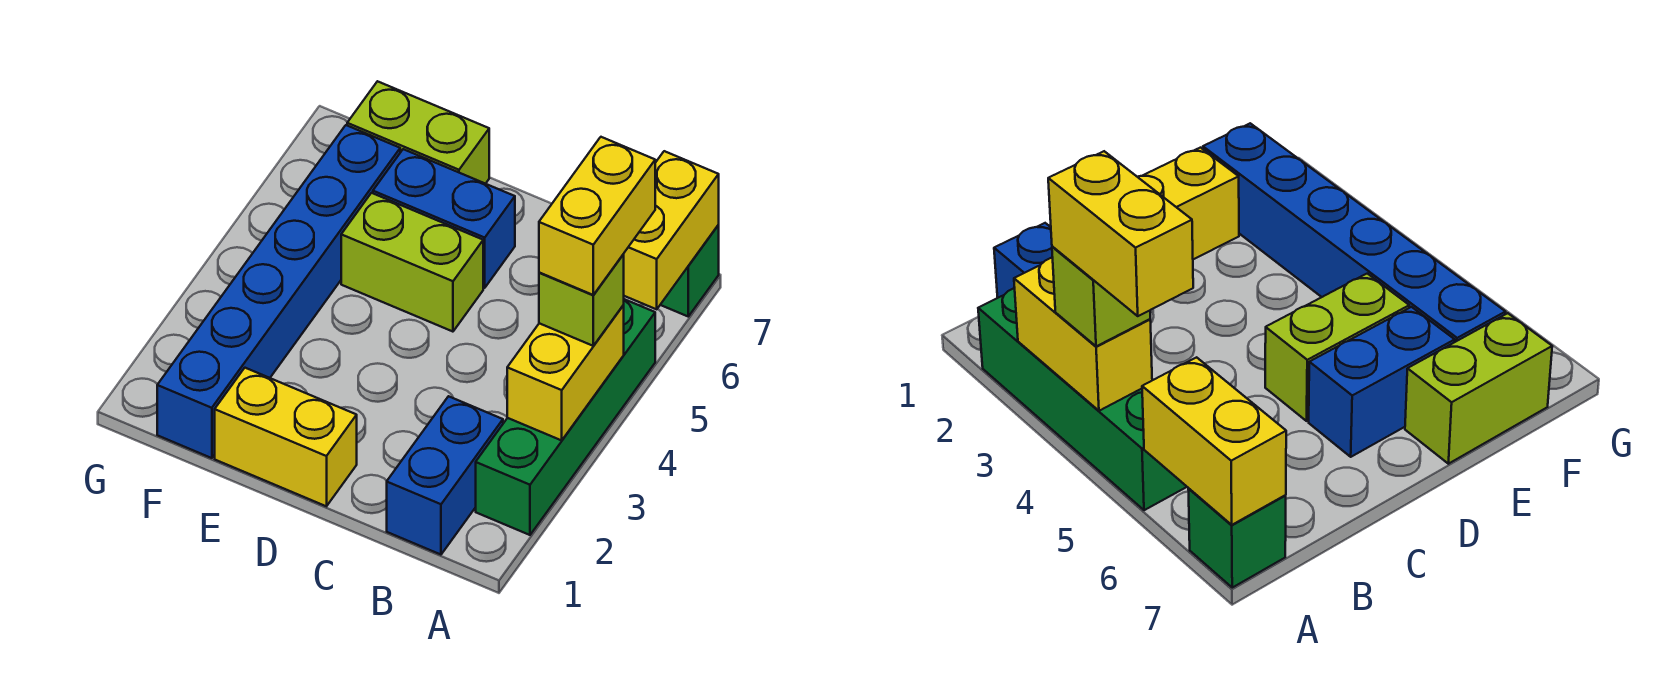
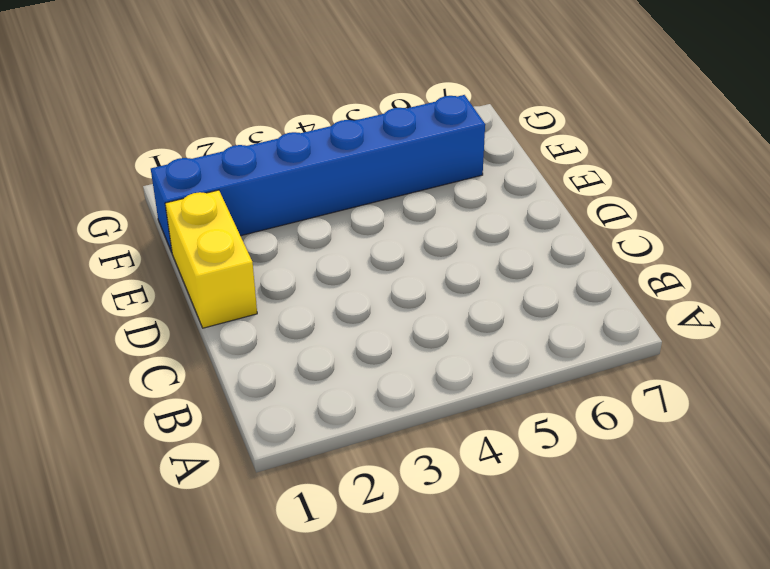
none -> green 1x4 brick [476,299,655,535]
none -> green 1x1 brick [660,225,719,316]
none -> blue 1x2 brick [387,396,503,555]

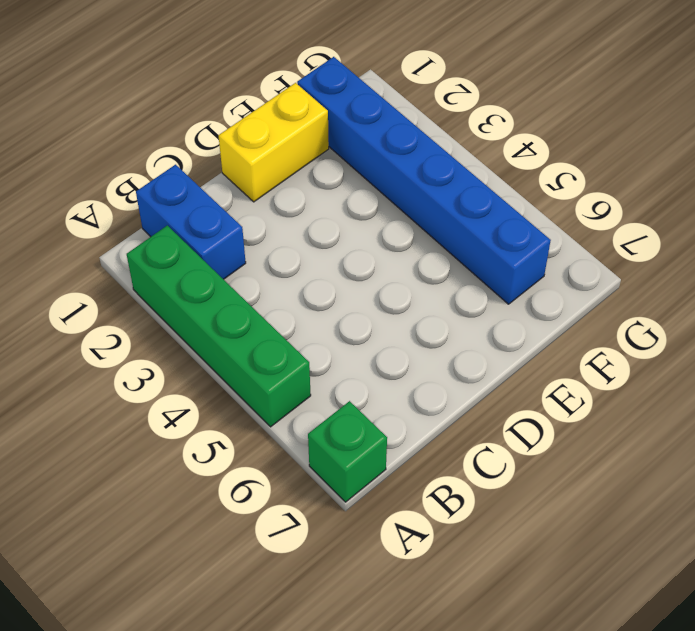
none -> lime 1x2 brick [341,193,483,332]
none -> blue 1x2 brick [373,149,515,288]
none -> lime 1x2 brick [347,81,489,184]

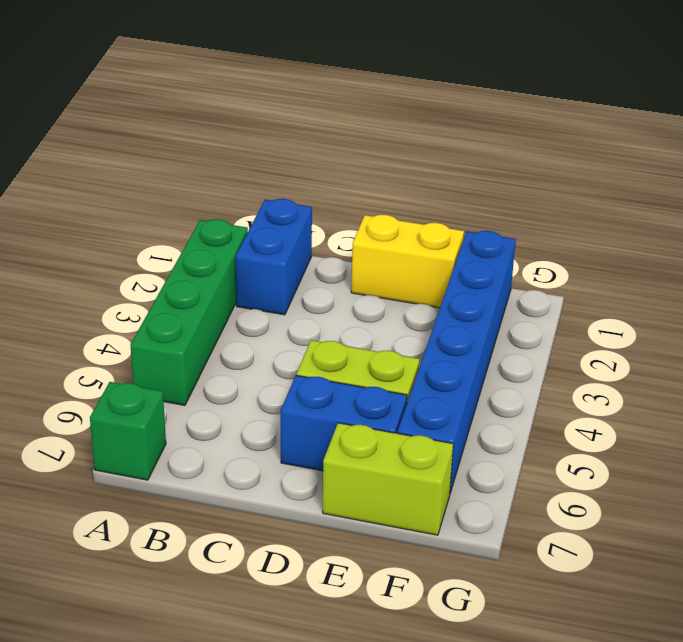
none -> yellow 1x2 brick [507,305,624,440]
none -> yellow 1x2 brick [624,151,719,309]
none -> lime 1x1 brick [539,254,624,346]

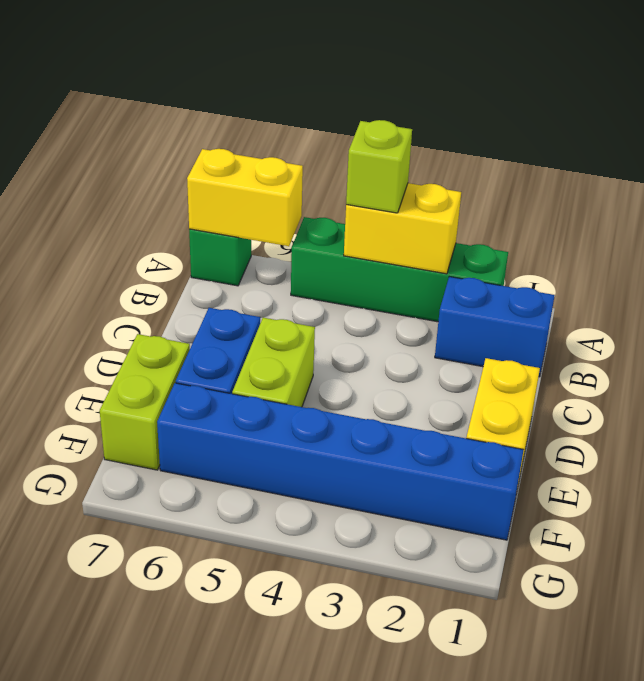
none -> yellow 1x2 brick [539,137,655,295]

